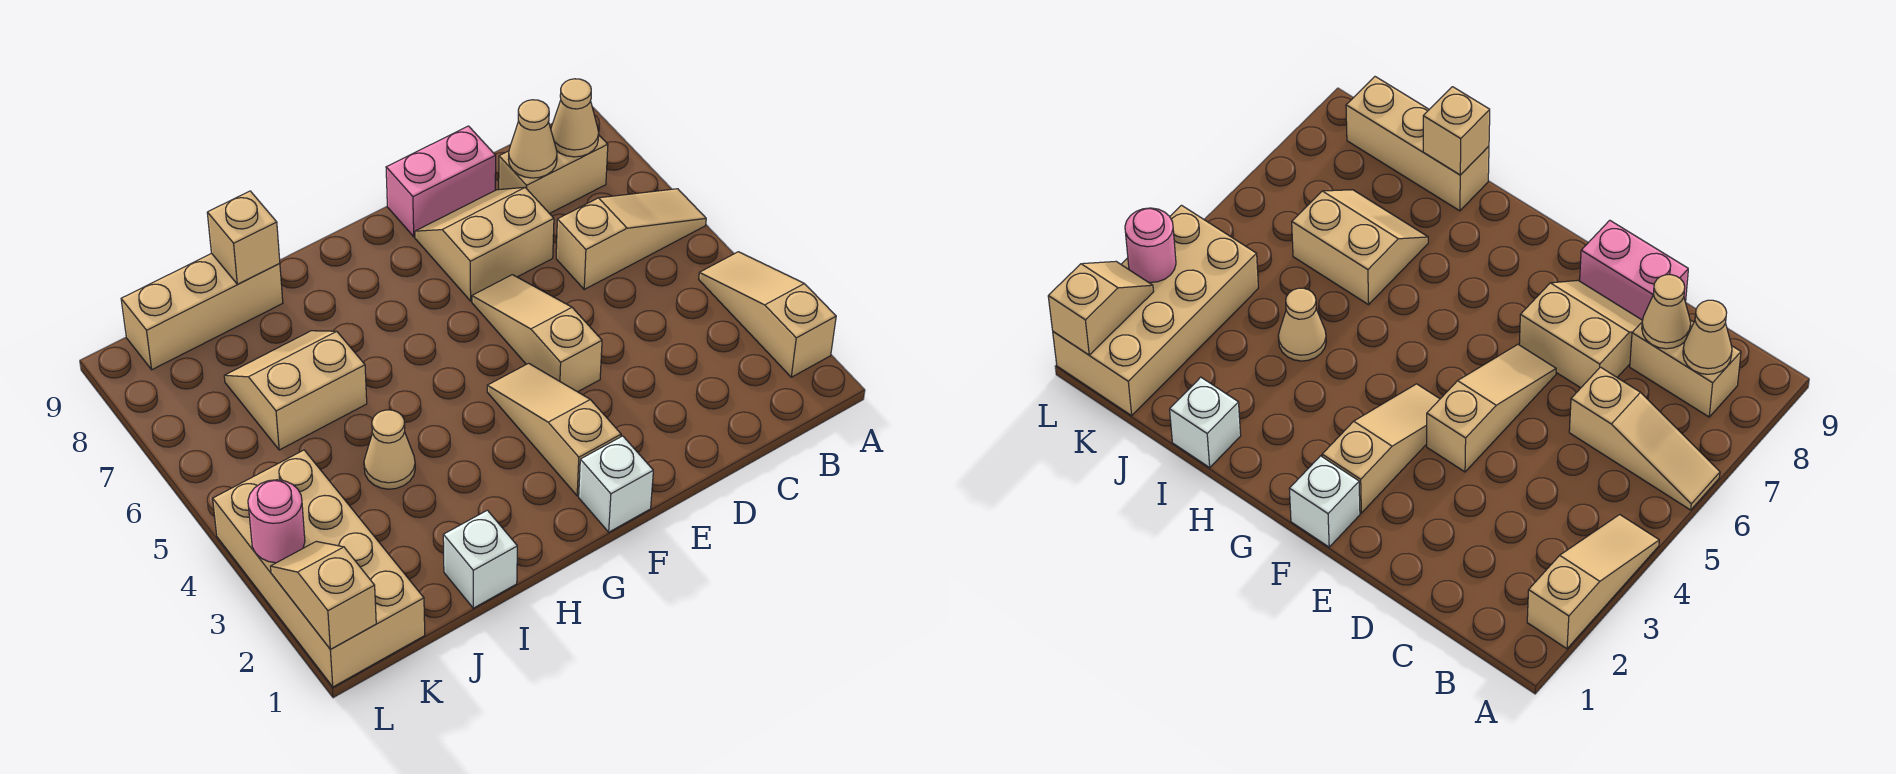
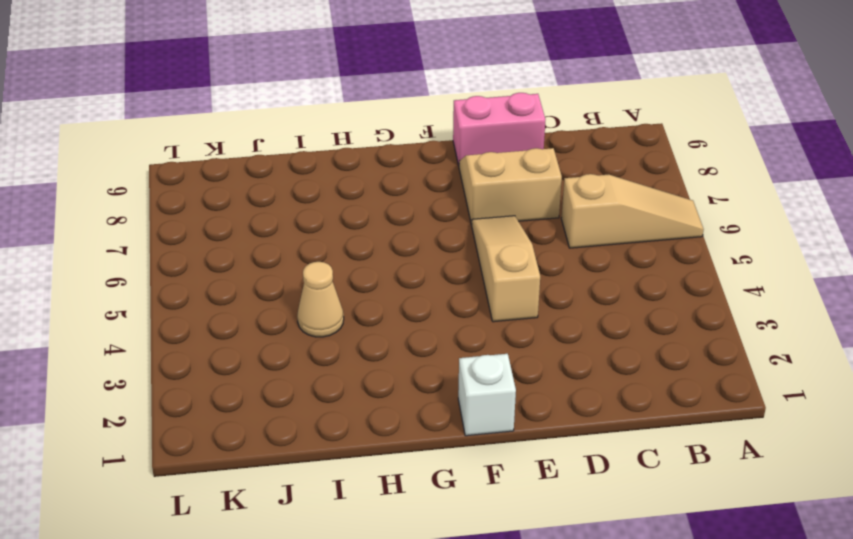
none -> tan 1x3 slope [699,252,836,377]
none -> tan 1x2 brick [499,136,608,214]
none -> tan 1x3 slope [487,363,621,496]

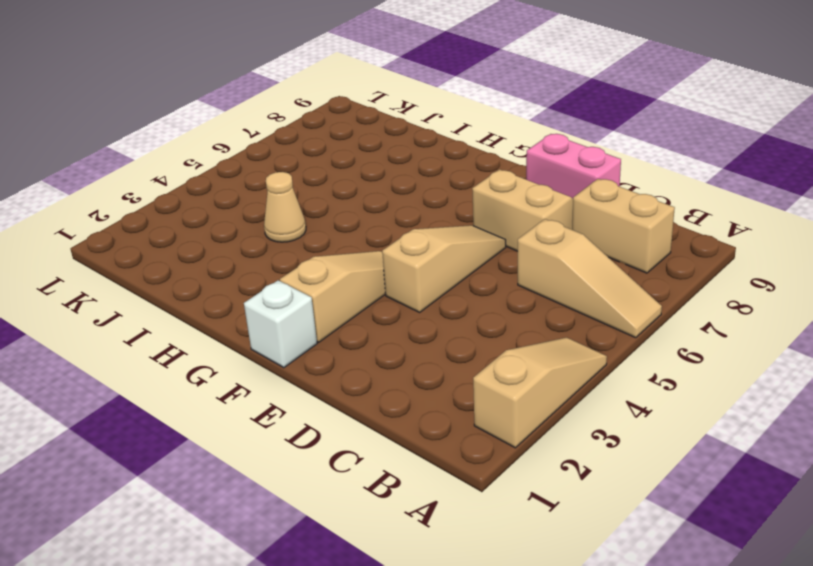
none -> white 1x1 brick [443,510,517,608]
none -> tan 2x2 slope [224,331,367,450]
none -> tan 1x3 brick [121,253,283,370]

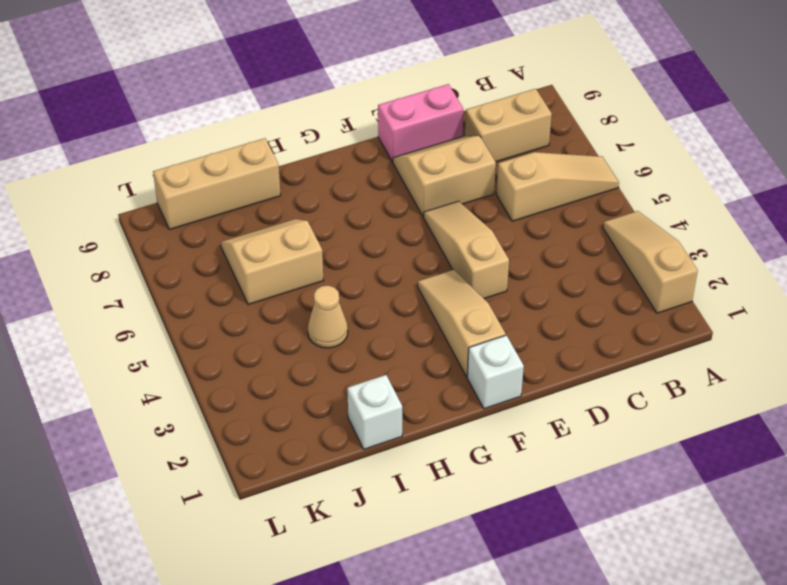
none -> tan 2x4 brick [213,450,425,687]
none -> tan 1x1 cone [551,79,599,157]
none -> tan 1x1 cone [509,100,557,178]

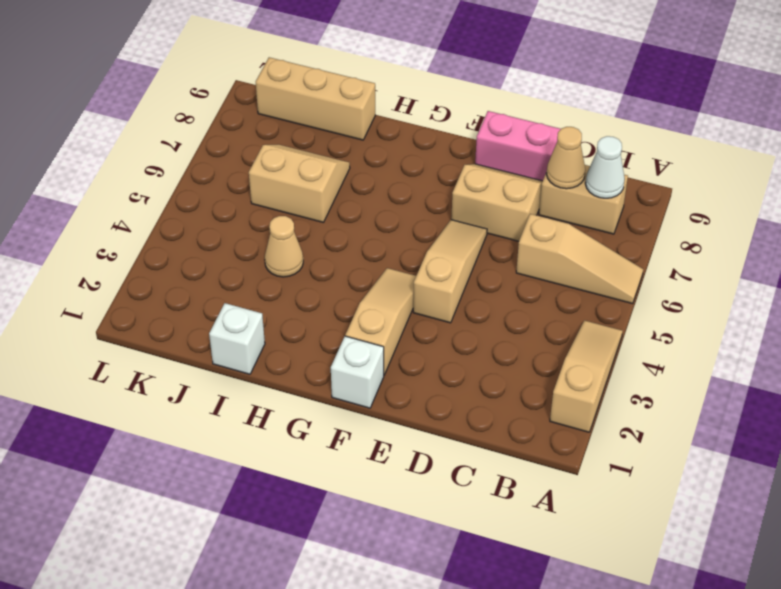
white 1x1 cone [585,136,625,198] -> tan 1x1 cone [551,79,599,157]
none -> tan 2x4 brick [213,450,425,687]
none -> tan 1x1 brick [207,191,280,284]
none -> tan 1x2 slope [271,541,376,649]

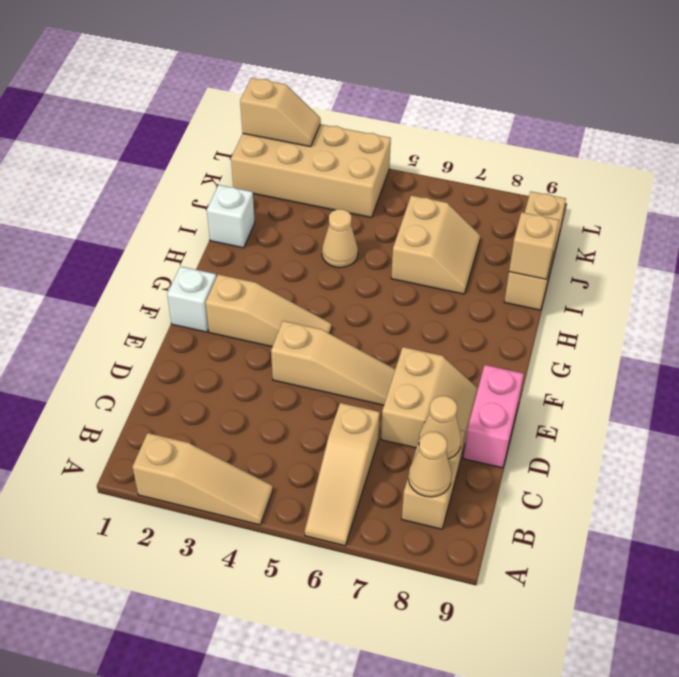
none -> pink 1x1 round brick [248,480,305,563]

